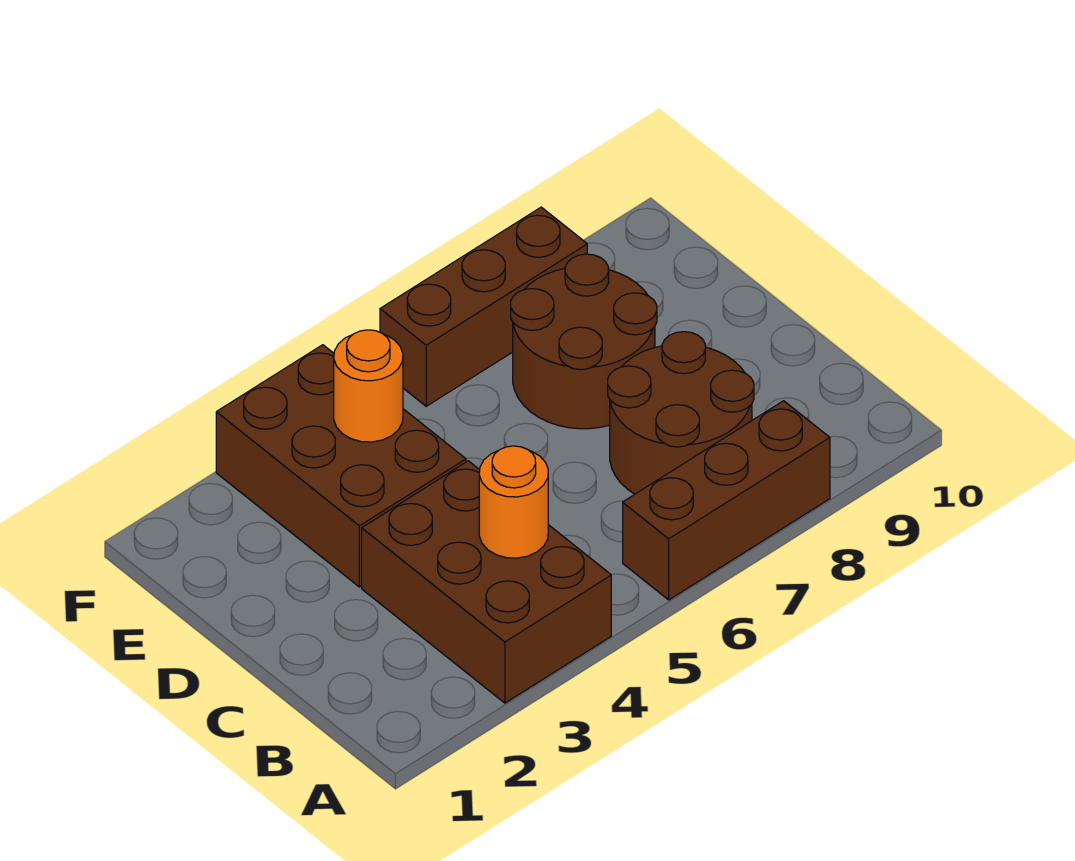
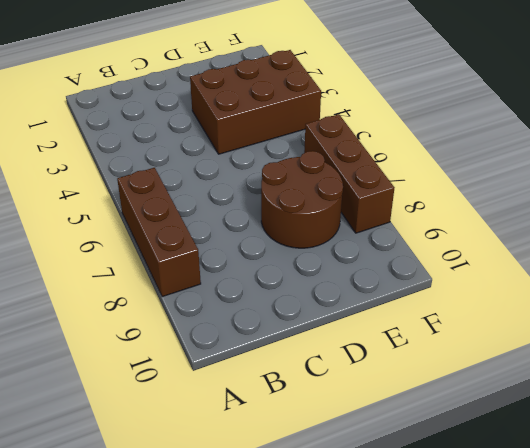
none -> brown 2x3 brick [362,461,611,703]
none -> brown 2x2 round brick [608,332,754,494]

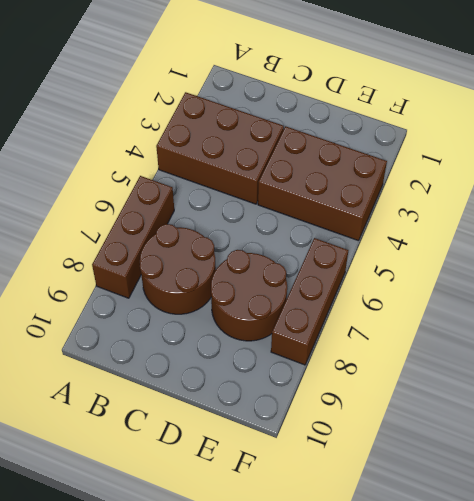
none -> orange 1x1 round brick [479,446,548,558]
none -> orange 1x1 round brick [334,330,403,442]

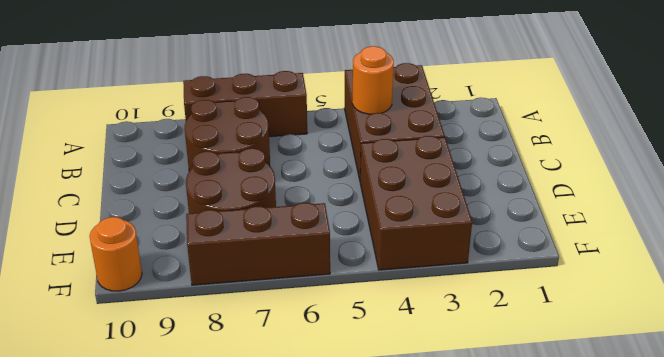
orange 1x1 round brick [90,217,142,291] -> orange 1x1 round brick moved to [334,330,403,442]

